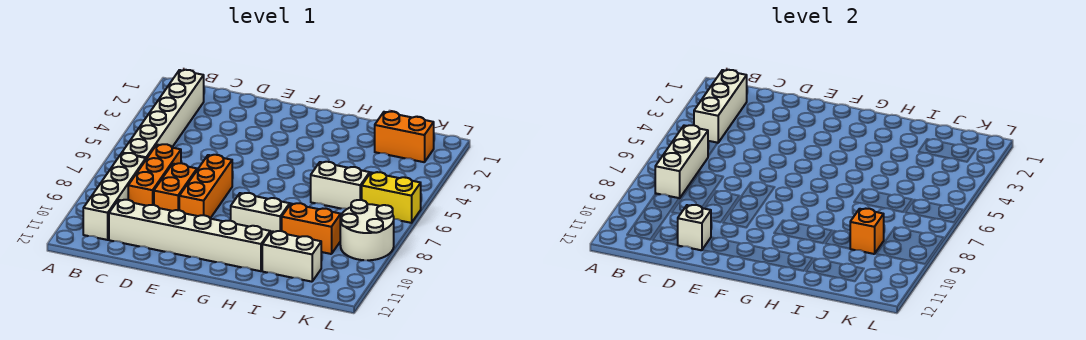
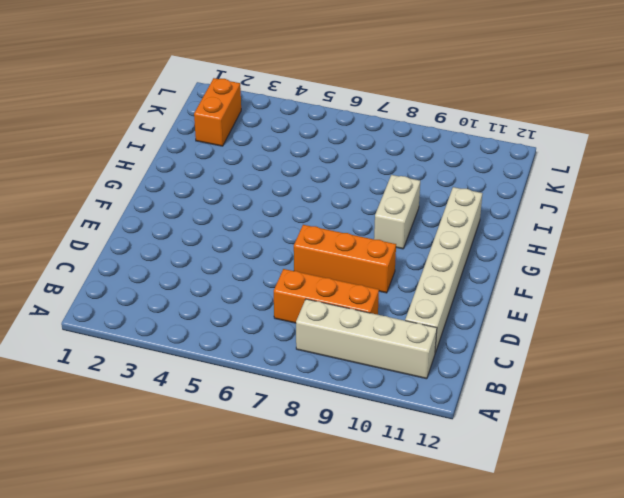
none -> white 1x6 brick [122,70,204,159]
none -> orange 1x2 brick [154,163,197,211]
none -> white 1x2 brick [311,162,370,209]

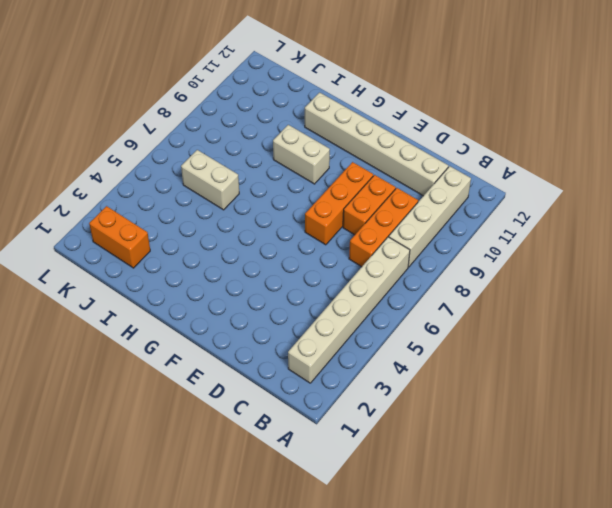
none -> orange 1x2 brick [282,203,341,254]
none -> white 1x2 brick [262,231,321,282]
none -> yellow 1x2 brick [362,172,421,223]

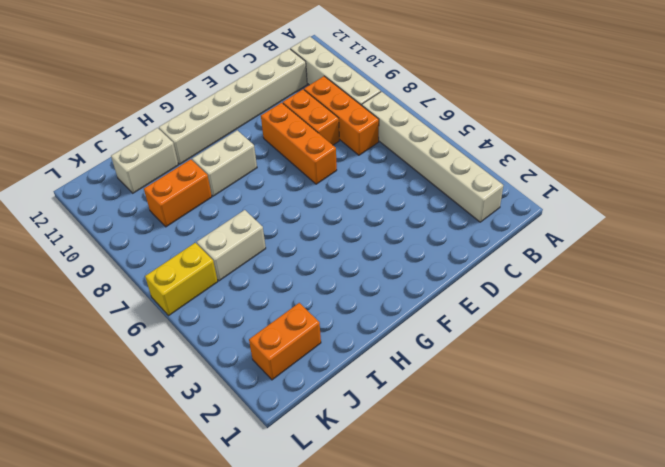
none -> white 2x2 round brick [340,200,394,260]
none -> white 1x3 brick [694,70,747,143]
none -> white 1x3 brick [655,125,708,198]

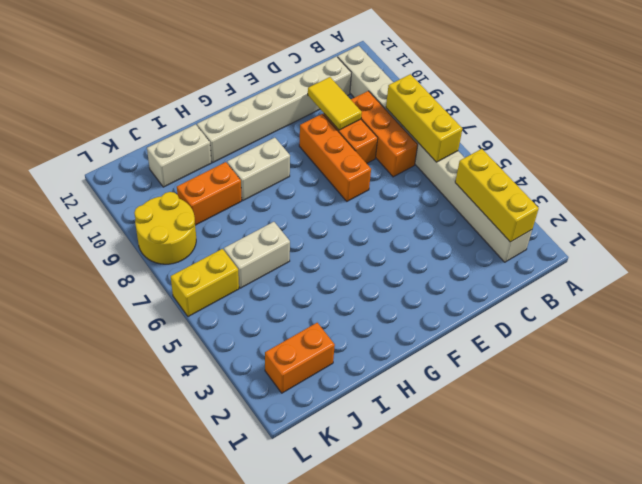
yellow 1x3 brick [455,149,539,242] -> white 1x3 brick [694,70,747,143]
yellow 1x3 brick [386,74,462,162] -> white 1x3 brick [655,125,708,198]
yellow 1x2 tile [308,77,362,130] -> none
yellow 2x2 round brick [134,192,196,264] -> white 2x2 round brick [340,200,394,260]
none -> white 1x1 brick [678,205,711,250]
none -> orange 1x1 brick [850,208,884,254]

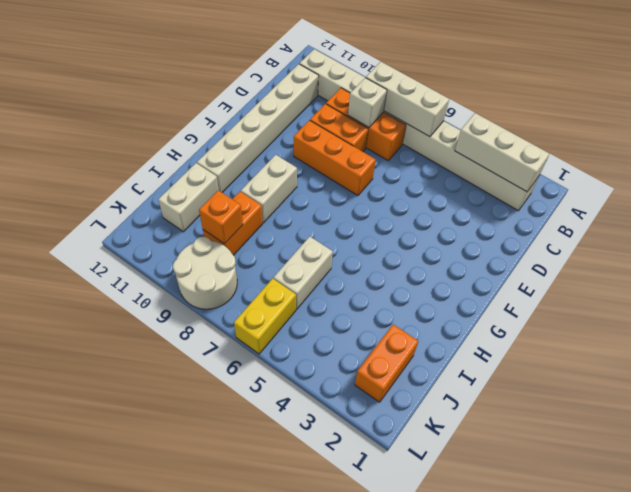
white 1x1 brick [348,78,387,127] -> white 1x1 brick moved to [678,205,711,250]

